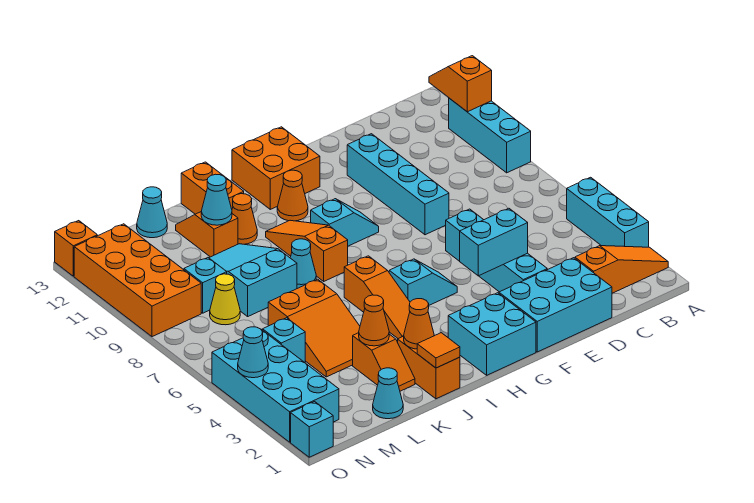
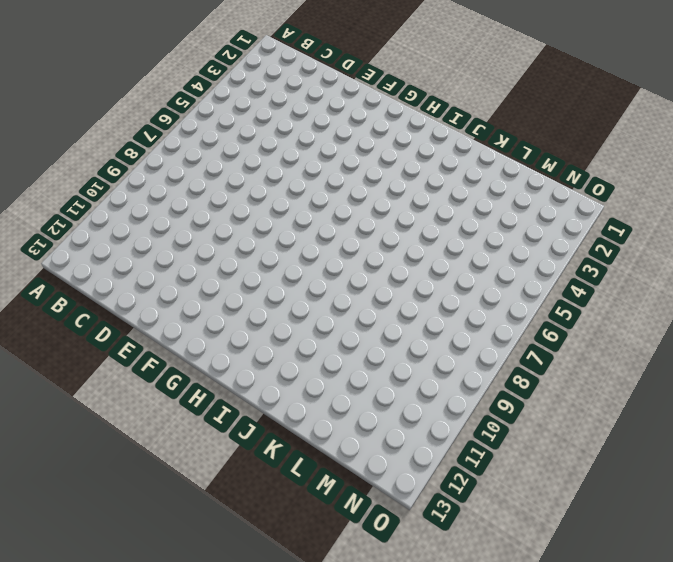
none -> orange 1x3 slope [575,246,668,293]
none -> cyan 1x3 brick [567,177,649,247]
none -> cyan 1x3 brick [449,98,531,173]
none -> cyan 2x3 brick [499,258,612,352]

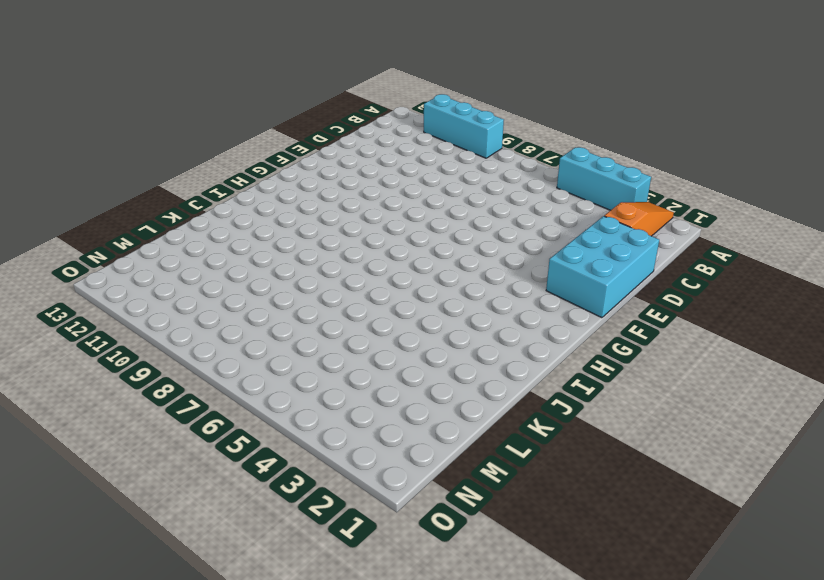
none -> cyan 1x4 brick [446,209,547,292]
none -> cyan 1x4 brick [347,134,449,235]
none -> cyan 2x2 brick [448,293,536,375]
none -> cyan 1x2 slope [389,259,457,305]

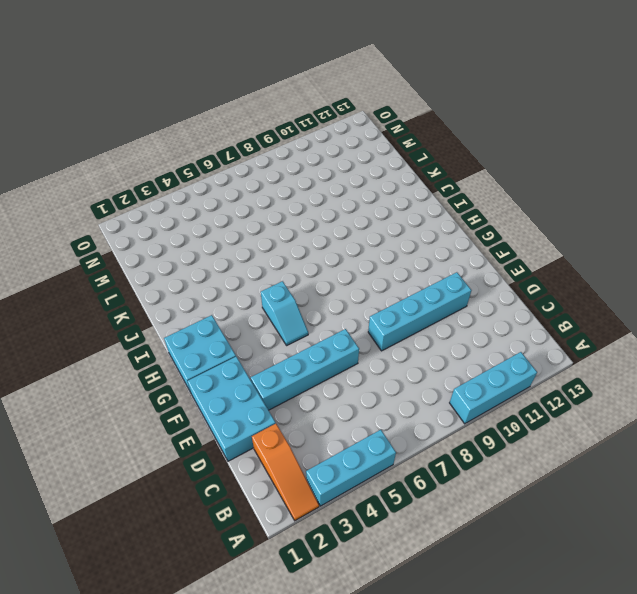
none -> cyan 1x2 slope [311,199,379,246]
none -> orange 2x2 brick [232,127,320,209]
none -> orange 1x1 cone [277,170,308,221]
none -> orange 1x3 slope [344,256,410,339]

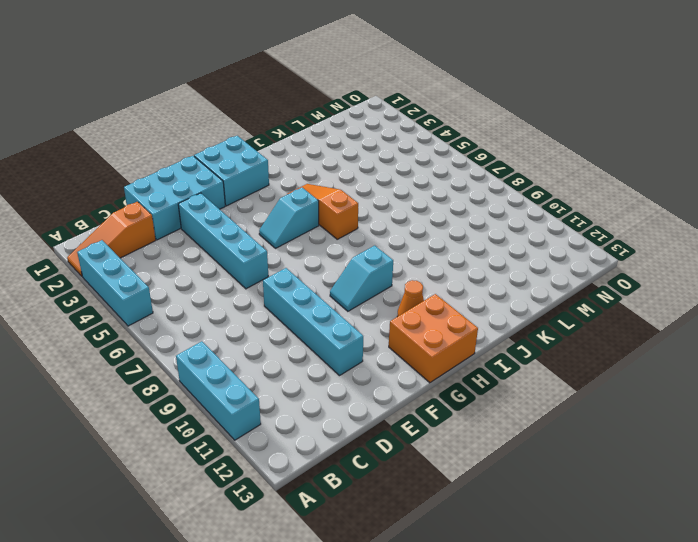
none -> orange 1x3 slope [266,220,348,281]
none -> orange 1x2 brick [398,336,460,399]
none -> cyan 1x1 cone [290,239,316,289]
none -> orange 1x1 cone [232,194,257,244]

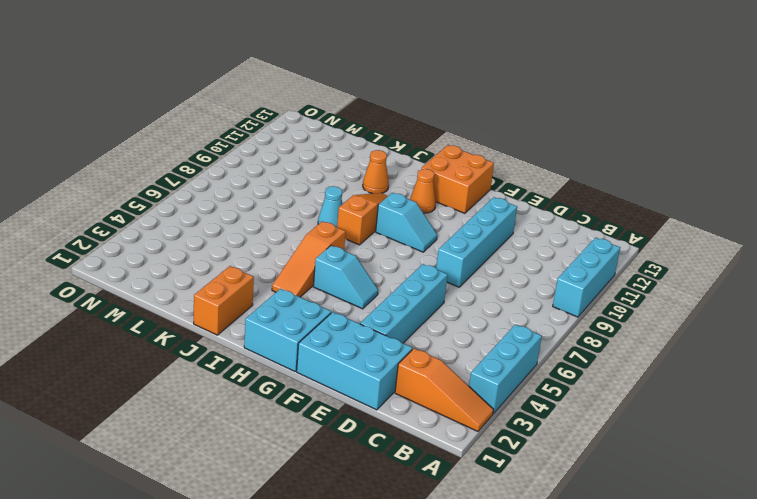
none -> orange 1x2 brick [181,162,244,214]
none -> orange 1x2 slope [353,333,415,391]
none -> orange 2x3 slope [268,279,360,377]
none -> cyan 2x3 slope [209,244,297,316]

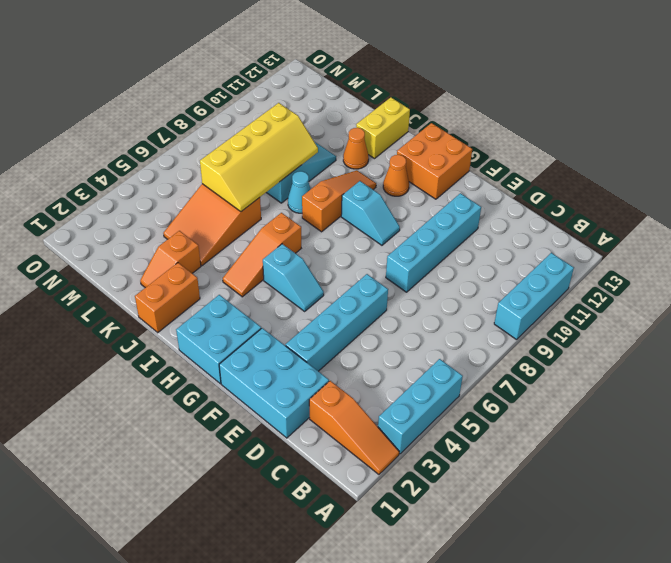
yellow 1x2 brick [356,97,410,159] -> orange 1x2 brick [181,162,244,214]
yellow 2x4 slope [200,103,318,212] -> none
none -> orange 1x2 slope [176,212,238,257]
none -> cyan 1x1 cone [373,368,403,419]
none -> cyan 1x1 cone [137,187,167,238]
none -> cyan 1x1 brick [263,318,305,363]

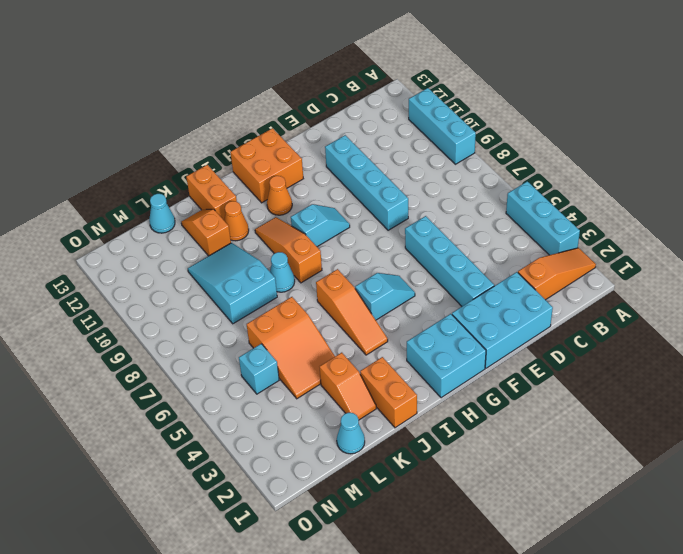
none -> yellow 1x1 cone [210,274,240,325]
none -> cyan 1x1 brick [184,258,227,313]
none -> cyan 2x4 brick [212,329,339,442]
none -> orange 2x4 brick [74,224,201,337]

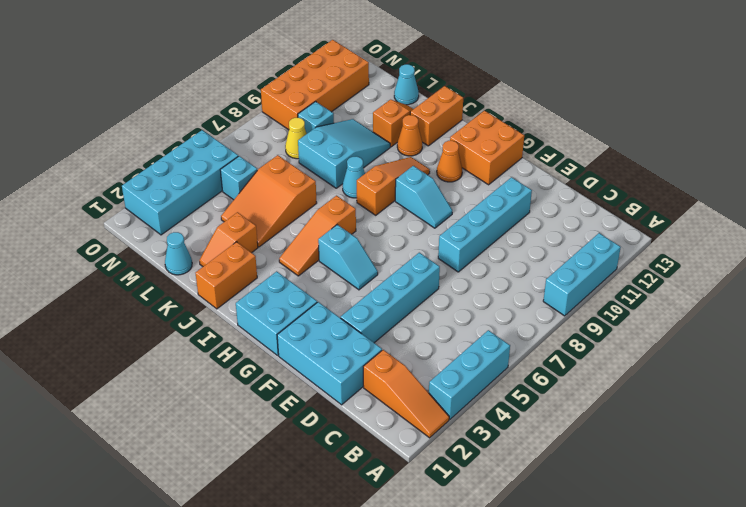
none -> cyan 1x1 brick [291,402,333,457]
none -> orange 1x1 brick [55,221,97,276]
none -> orange 1x2 slope [429,56,492,112]
none -> cyan 1x2 brick [460,208,528,276]

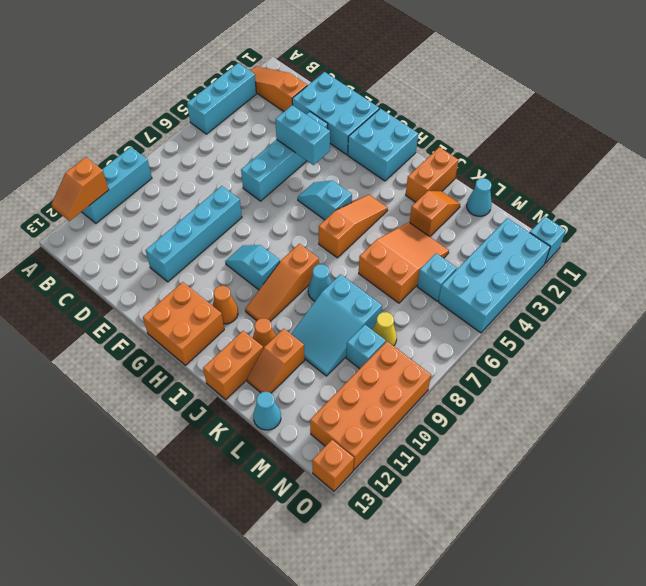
none -> orange 1x1 tile [417,333,460,368]
none -> orange 1x1 cone [404,299,434,349]
none -> orange 1x1 cone [359,295,389,346]
none -> cyan 1x1 cone [201,174,232,225]

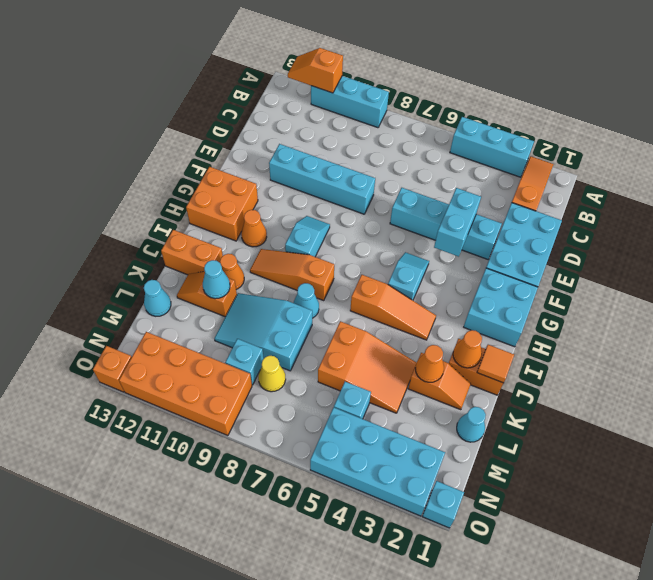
none -> cyan 1x1 cone [238,327,268,378]

